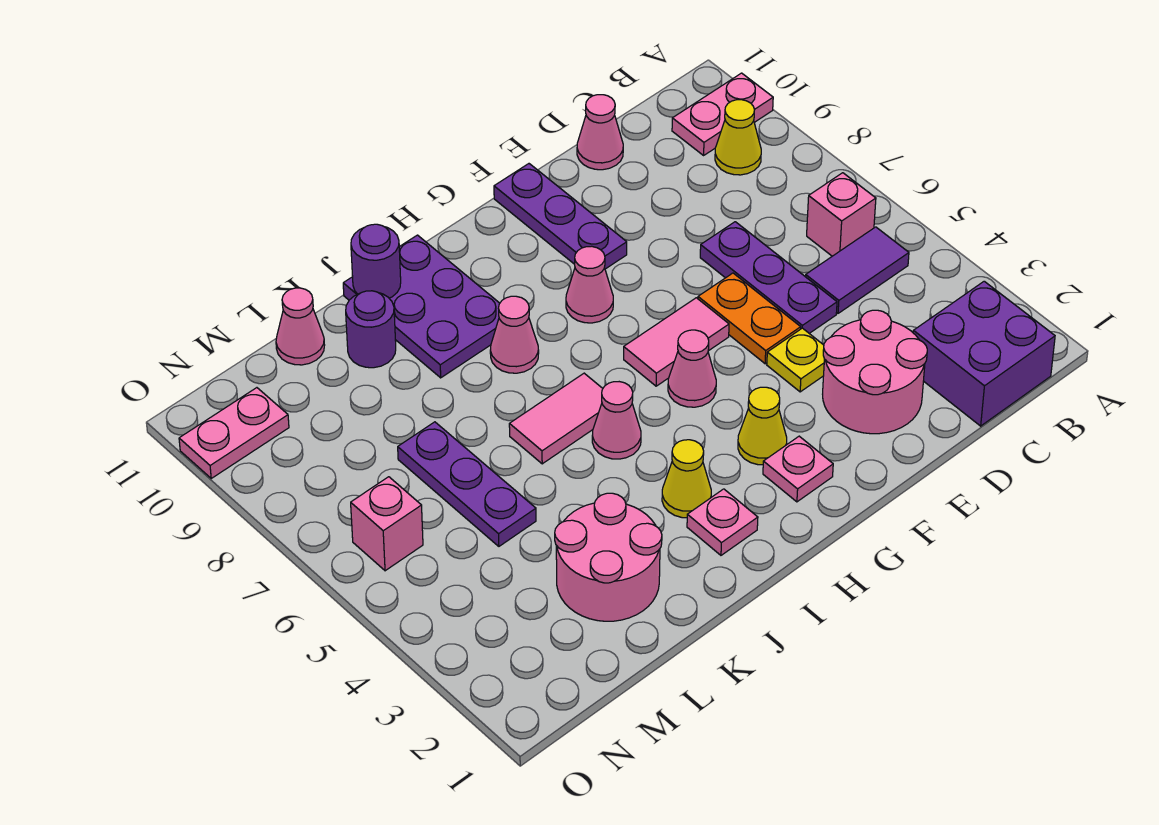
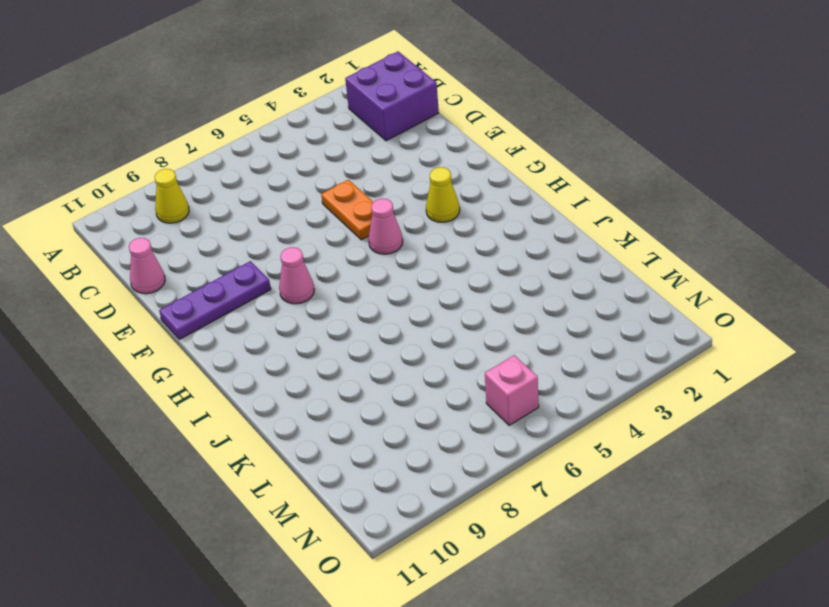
orange 1x2 plate [321,180,373,240] -> orange 1x2 plate turned to [698,273,801,364]
none -> pink 1x2 plate [672,73,773,155]
none -> purple 1x2 tile [806,227,909,313]
none -> pink 1x1 brick [807,173,876,256]

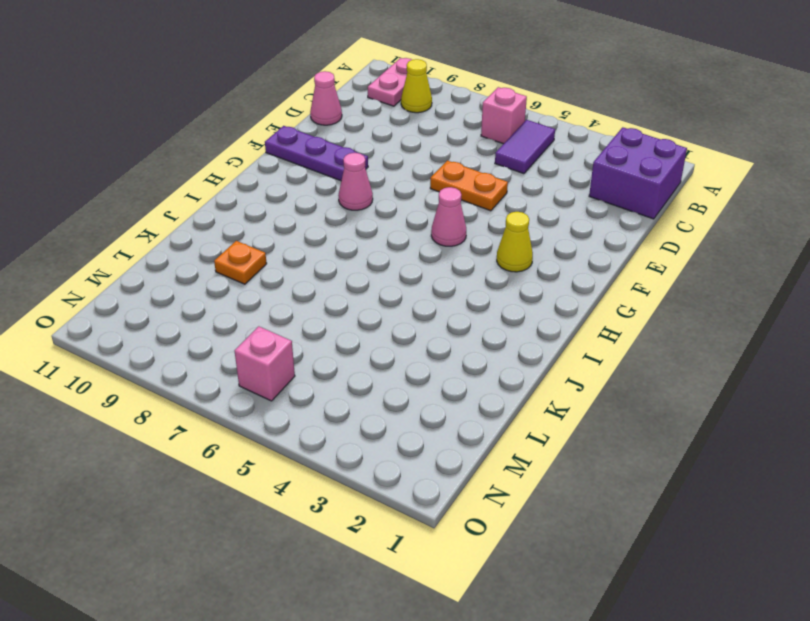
orange 1x1 plate [214,241,267,284] -> none
none -> pink 2x2 round brick [823,310,927,434]
none -> purple 1x3 plate [700,222,837,333]
none -> yellow 1x1 plate [767,328,824,392]

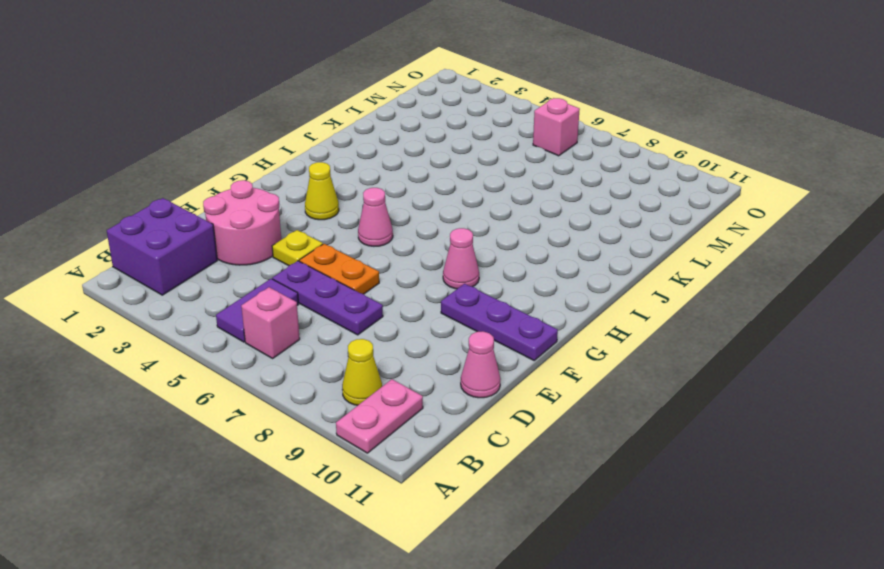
none -> pink 1x2 tile [624,298,729,386]
none -> pink 1x1 plate [763,436,833,502]
none -> pink 1x1 plate [687,489,758,555]

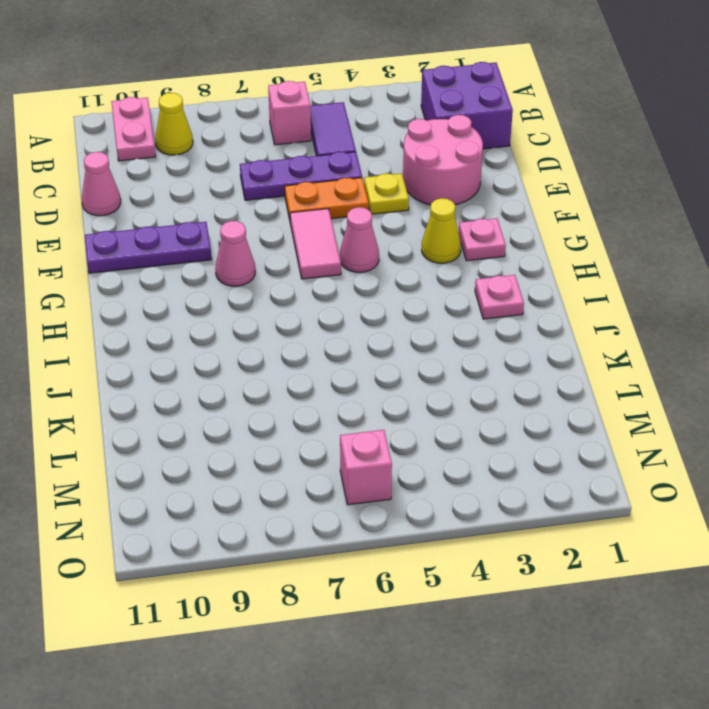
none -> yellow 1x1 cone [662,440,711,518]
none -> pink 1x1 cone [592,382,641,459]
none -> pink 1x2 tile [509,373,603,464]

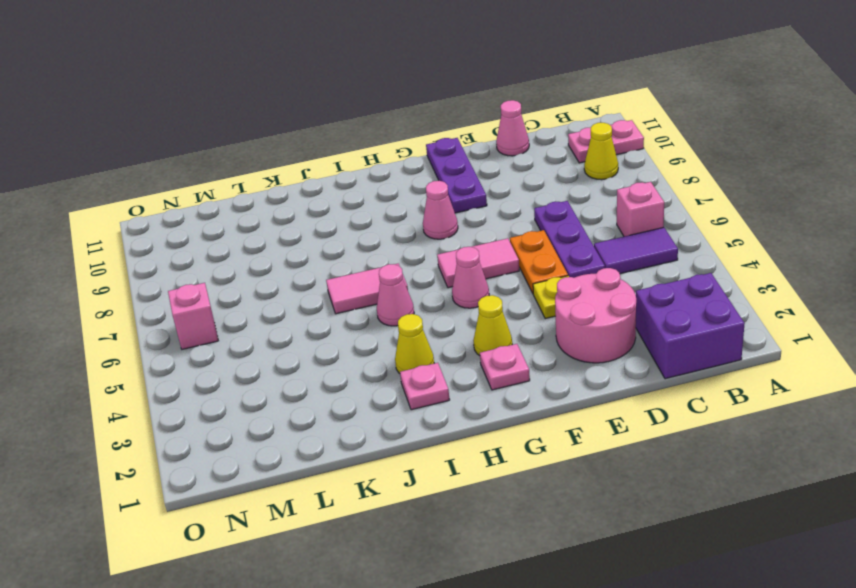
none -> pink 1x1 cone [490,296,539,373]
none -> purple 2x3 plate [343,235,500,378]
none -> pink 2x2 round brick [555,493,662,621]

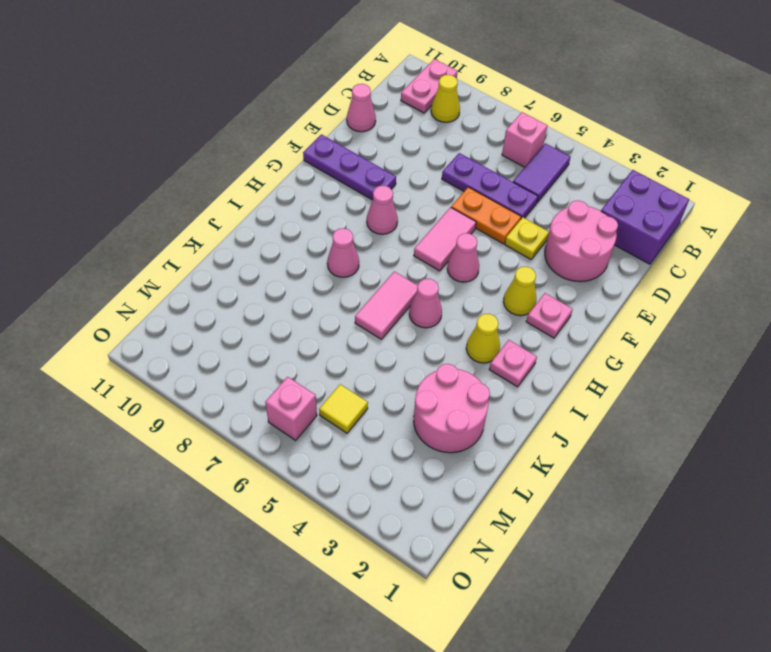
yellow 1x1 tile [319,384,368,433] -> none
none -> purple 2x3 plate [343,235,500,378]
none -> purple 1x1 round brick [346,291,396,368]
none -> purple 1x3 plate [398,422,536,546]

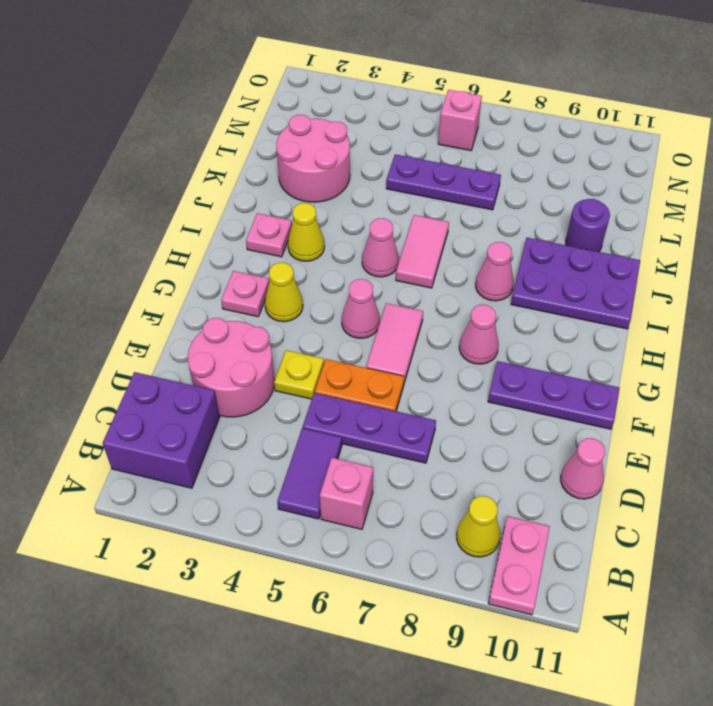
none -> pink 1x1 cone [276,288,325,365]
none -> pink 1x2 plate [179,388,289,478]
none -> purple 1x1 round brick [351,224,401,298]

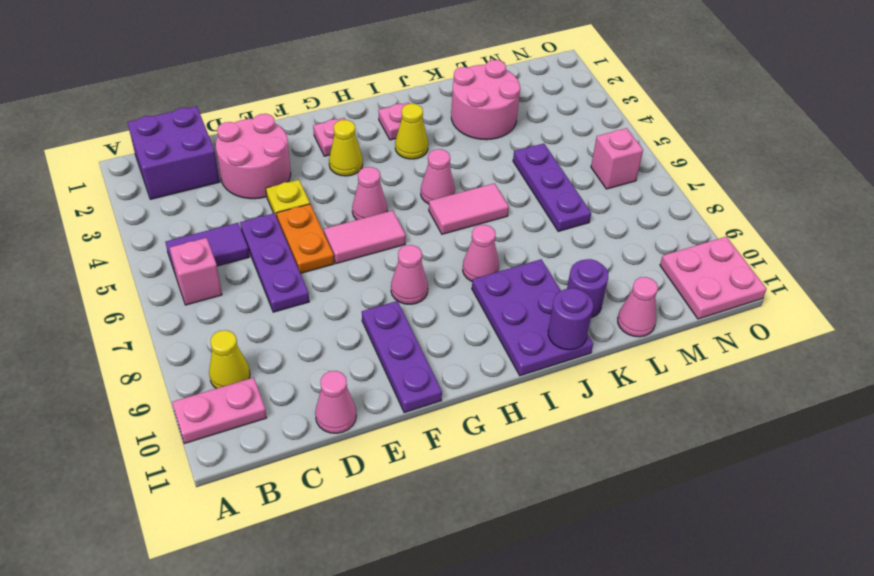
pink 2x2 plate [660,237,767,319] -> pink 1x2 plate [179,388,289,478]

